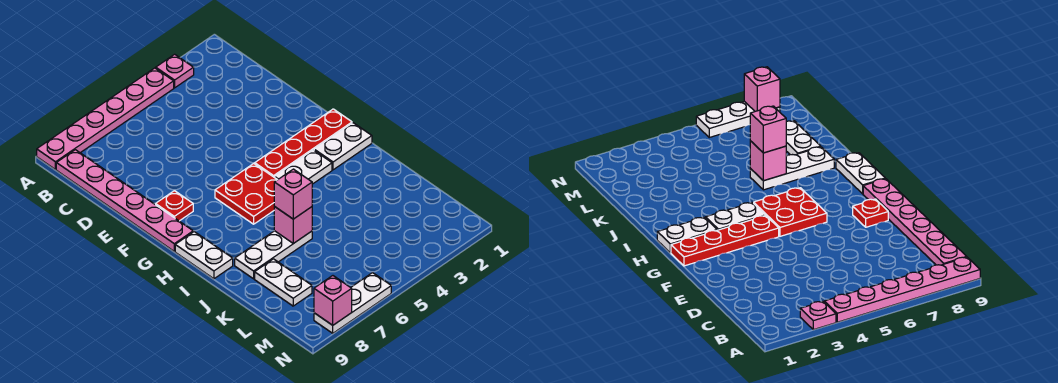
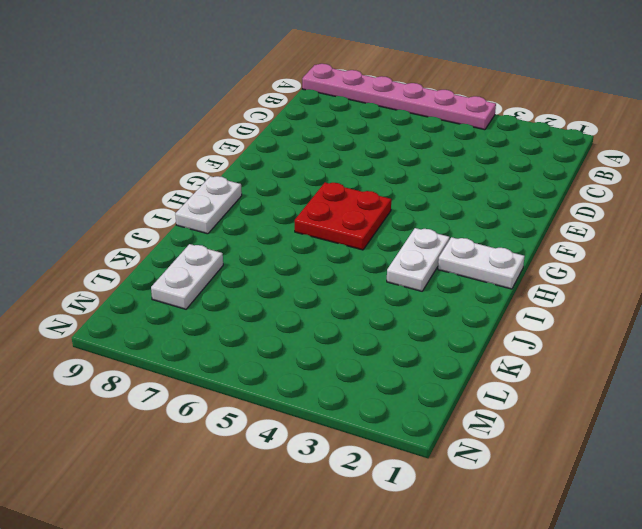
white 1x2 plate [387,228,450,291] -> white 1x2 plate turned to [275,150,332,184]
none -> pink 1x1 plate [156,54,194,88]
none -> pink 1x6 plate [56,150,193,251]
none -> red 1x1 plate [156,191,193,221]

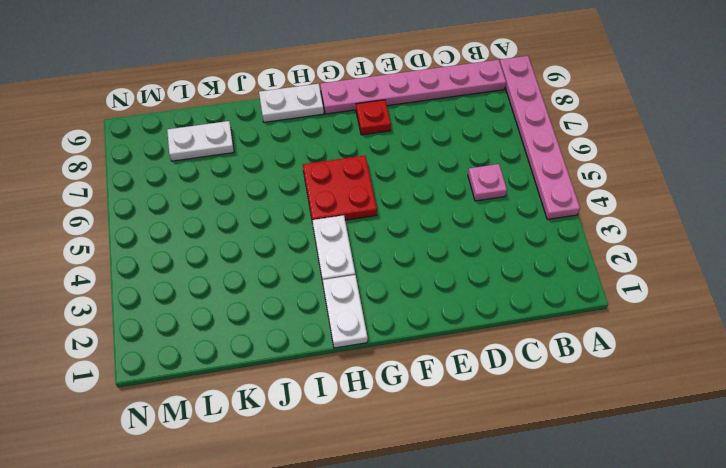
pink 1x1 plate [468,164,507,201] -> pink 1x1 plate moved to [156,54,194,88]
none -> red 1x4 plate [255,109,352,178]
none -> white 1x3 plate [235,231,312,279]
none -> white 1x3 plate [314,273,391,333]

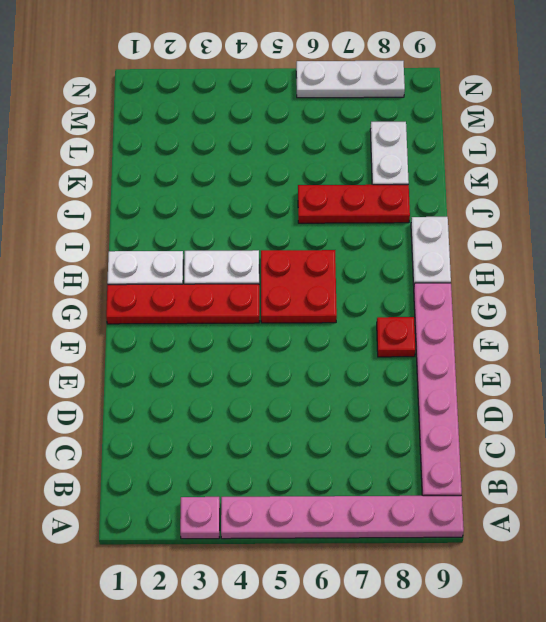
red 1x3 plate [298,185,410,223] -> white 1x3 plate [235,231,312,279]
none -> pink 1x1 brick [274,206,312,243]
none -> pink 1x1 brick [314,276,352,325]
none -> pink 1x1 brick [274,169,312,219]

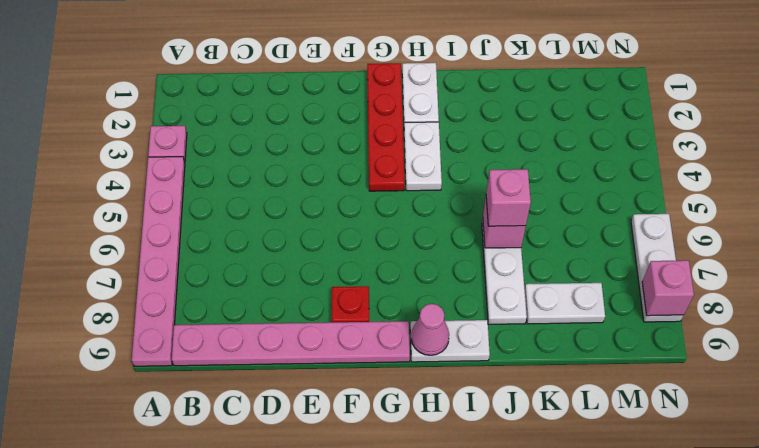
pink 1x1 cone [411,304,449,355] -> none
none -> red 2x2 plate [215,164,277,224]

